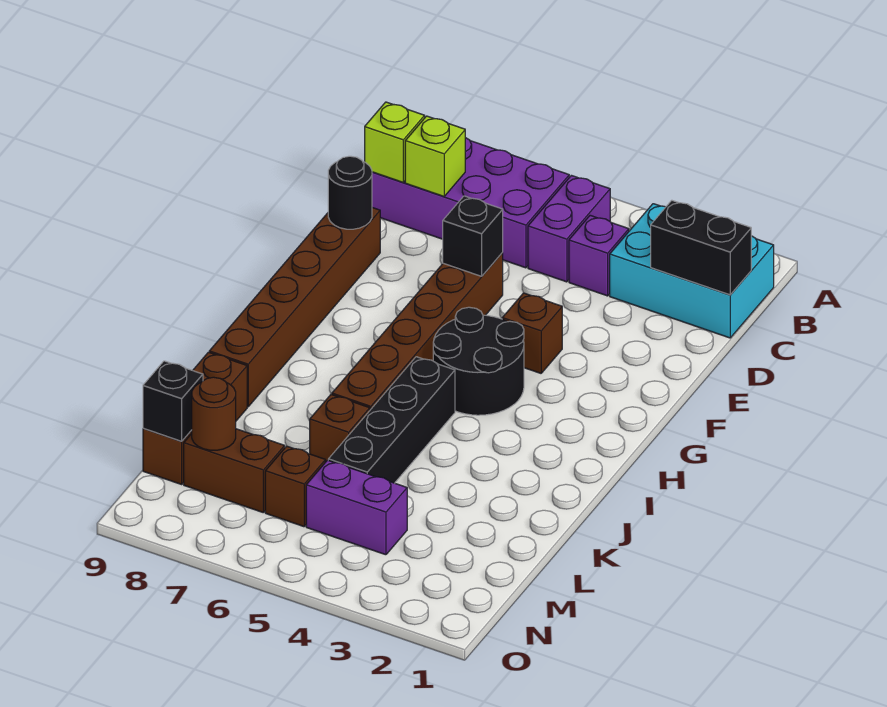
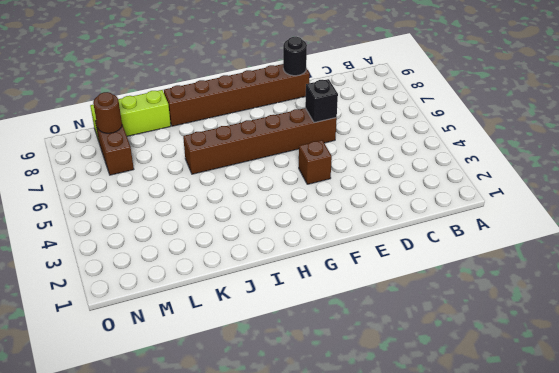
lime 1x3 brick [90,90,171,141] -> brown 1x3 brick [143,352,247,484]
none -> cyan 2x3 brick [610,204,774,338]
none -> purple 1x2 brick [528,175,610,282]
none -> purple 2x4 brick [372,138,569,268]

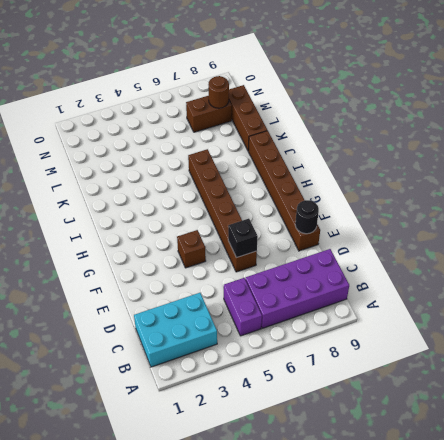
none -> purple 1x1 brick [569,215,629,296]
none -> black 2x2 round brick [433,307,524,415]
none -> black 1x4 brick [328,357,455,483]

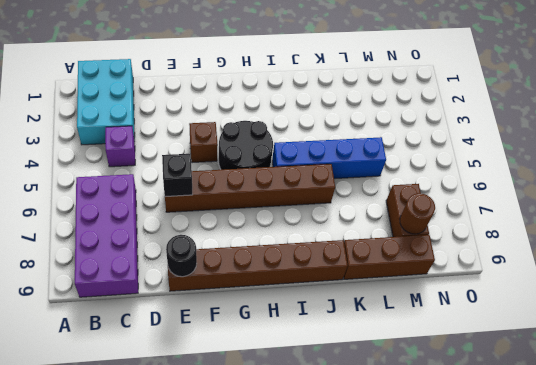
blue 1x4 brick [272,137,386,179] -> black 1x4 brick [328,357,455,483]
none -> purple 1x2 brick [528,175,610,282]
none -> brown 1x1 brick [310,395,370,462]
none -> purple 1x2 brick [306,460,407,555]

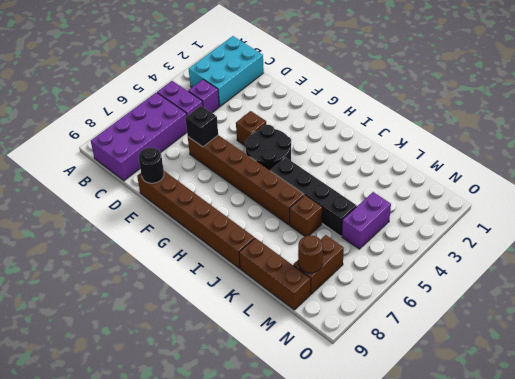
none -> brown 1x1 brick [265,446,325,527]
none -> black 1x2 brick [651,200,751,295]
none -> lime 1x1 brick [405,116,465,196]

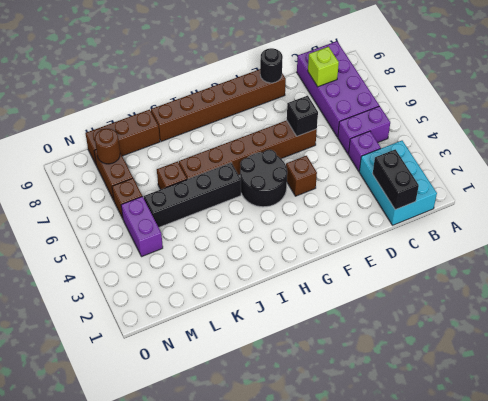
none -> lime 1x1 brick [365,102,425,182]
none -> black 1x1 brick [143,361,203,441]

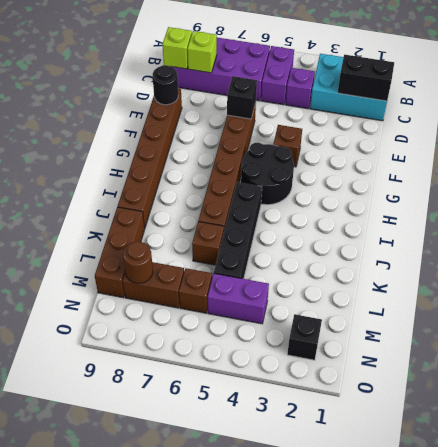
black 1x1 brick [287,314,322,360] -> black 1x1 brick moved to [143,361,203,441]

